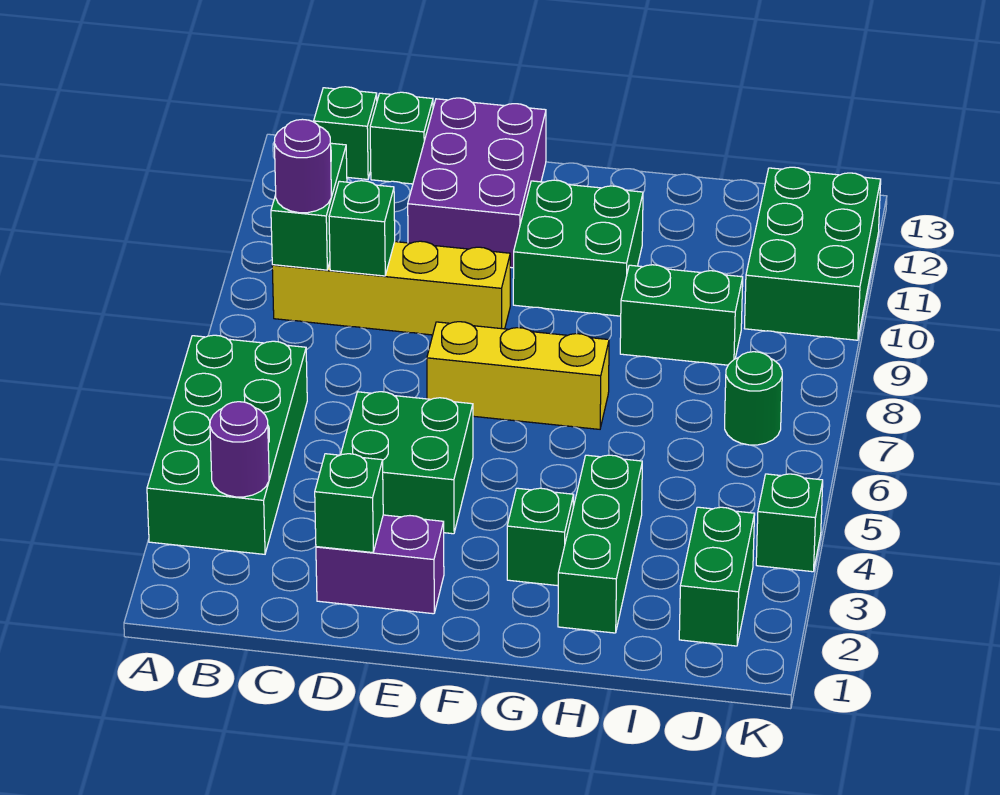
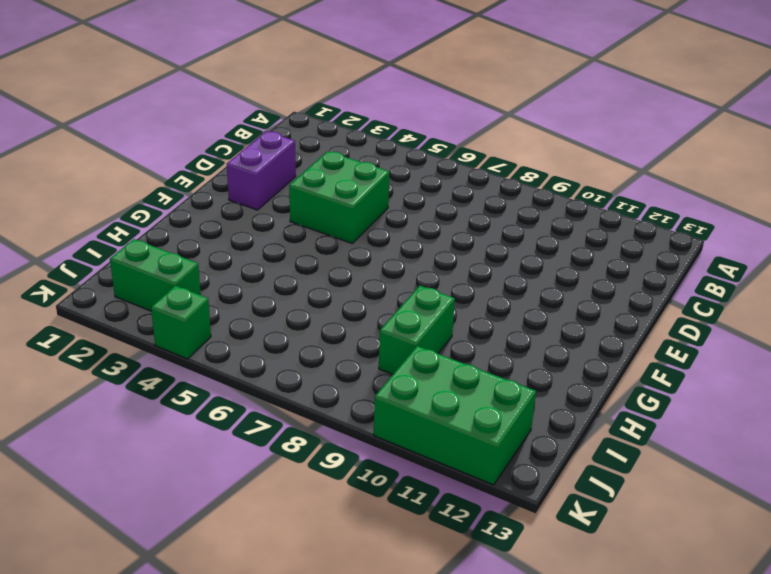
none -> green 2x4 brick [147,335,307,554]
none -> yellow 1x4 brick [272,241,510,335]
none -> green 1x1 brick [314,87,377,179]

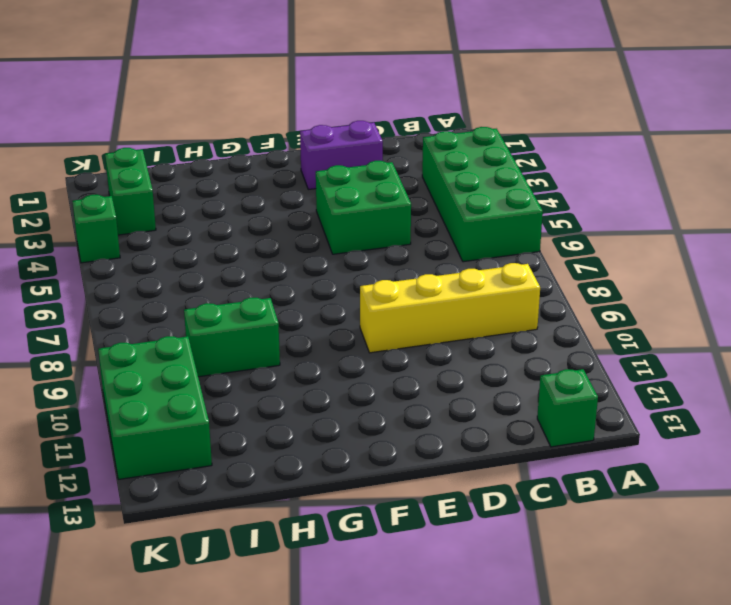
none -> green 1x1 brick [370,92,433,184]
none -> purple 2x3 brick [408,98,546,268]
none -> yellow 1x3 brick [427,322,609,429]

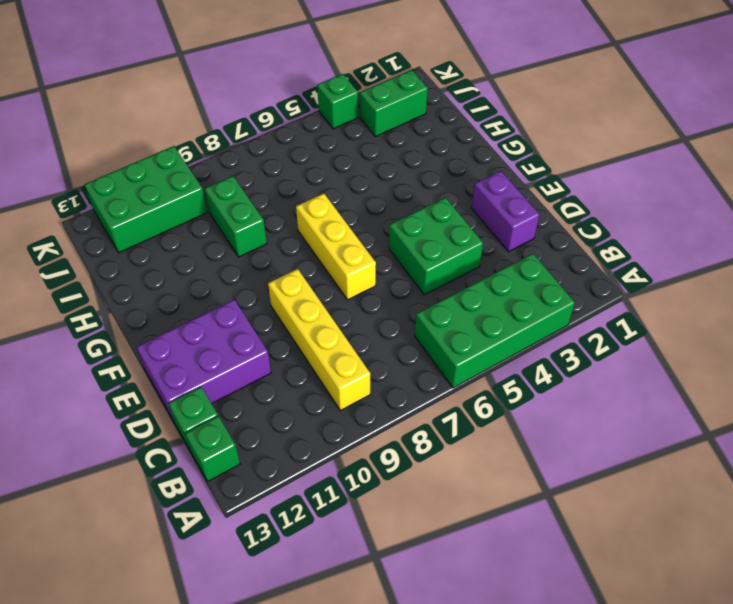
none -> green 2x2 brick [513,180,643,316]
none -> green 1x1 brick [507,488,574,586]
none -> green 1x3 brick [558,455,642,633]

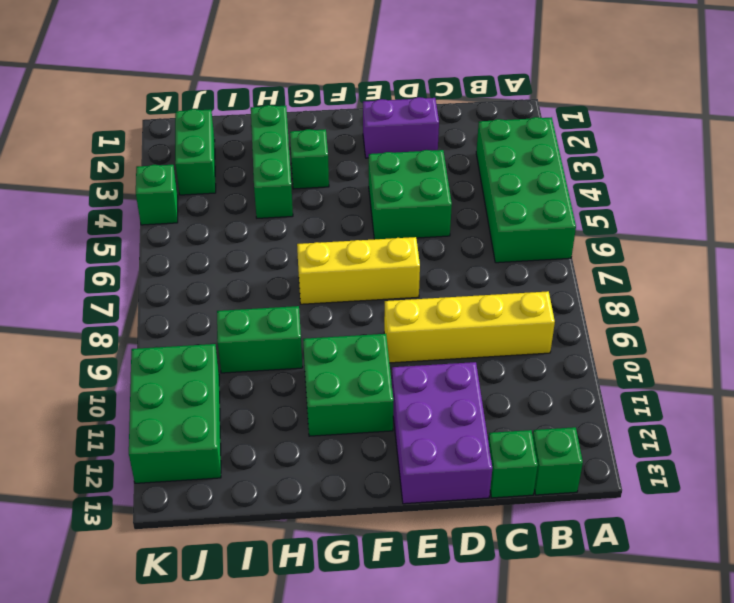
none -> green 1x1 round brick [725,352,782,445]
none -> purple 1x1 round brick [210,402,269,497]
none -> green 1x2 brick [271,143,347,270]

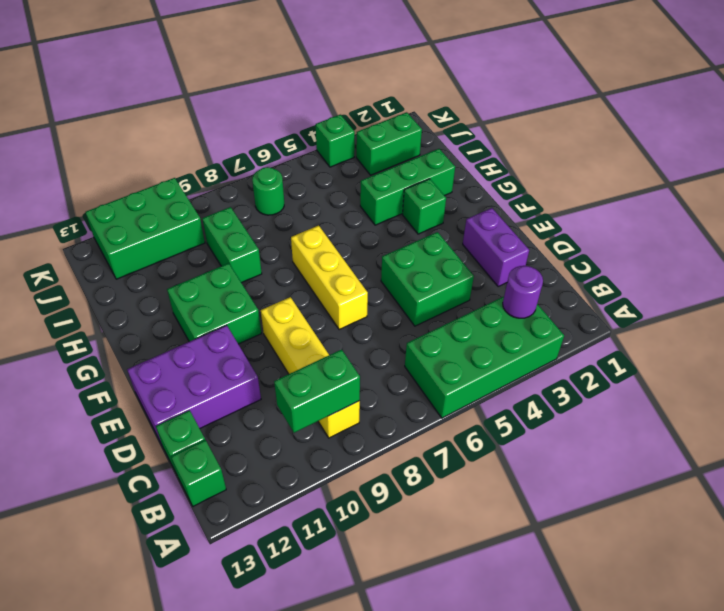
none -> green 1x1 brick [329,181,395,276]
none -> green 1x1 brick [315,454,383,553]
none -> purple 1x1 round brick [274,119,331,213]

